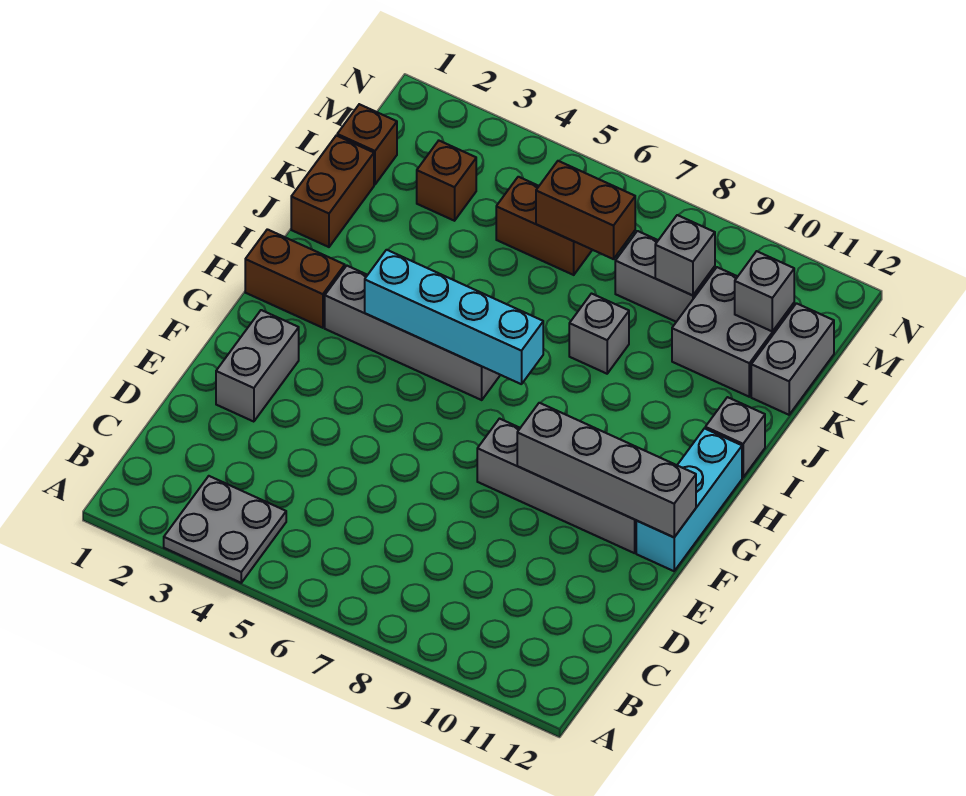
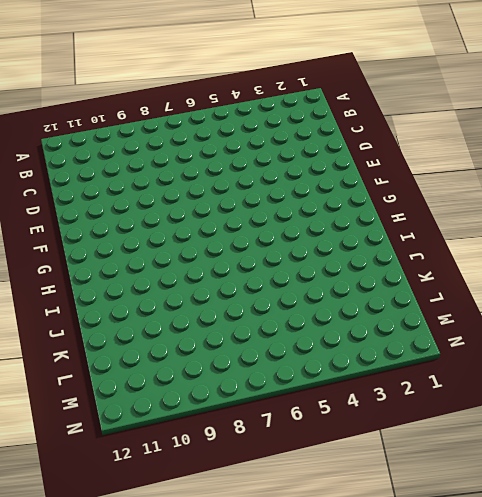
none -> grey 2x2 plate [164,476,286,583]
none -> grey 1x2 brick [216,310,299,422]
none -> grey 1x4 brick [477,419,637,553]

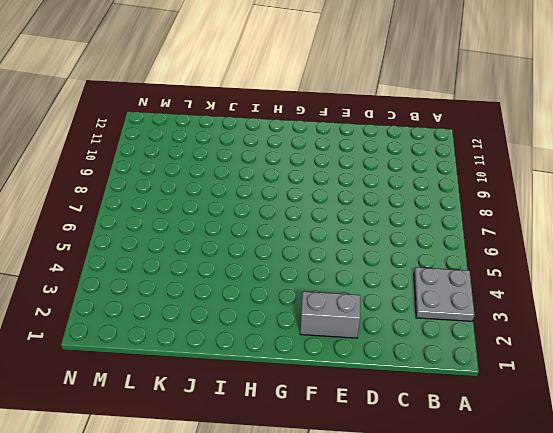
none -> grey 1x4 brick [477,419,637,553]
none -> cyan 1x3 brick [636,428,742,571]
none -> brown 1x2 brick [245,229,345,328]

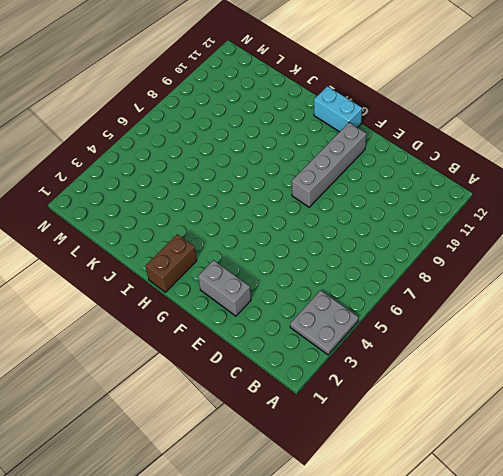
cyan 1x2 brick [314,86,362,132] -> cyan 1x3 brick [636,428,742,571]
none -> grey 1x4 brick [325,266,500,400]
none -> grey 1x1 brick [705,397,765,477]
none -> brown 1x2 brick [291,136,374,247]

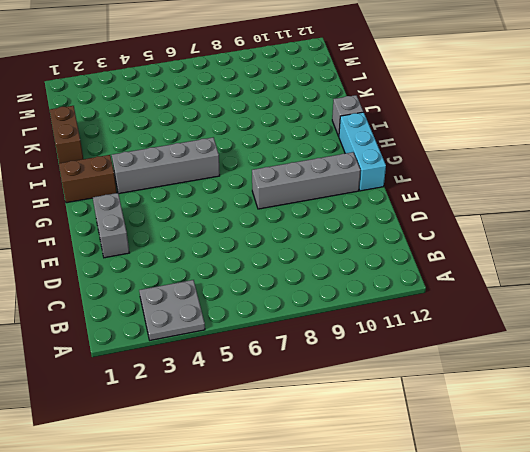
none -> grey 1x1 brick [569,294,629,374]
none -> grey 2x2 brick [672,267,794,397]
none -> grey 1x2 brick [751,303,834,415]

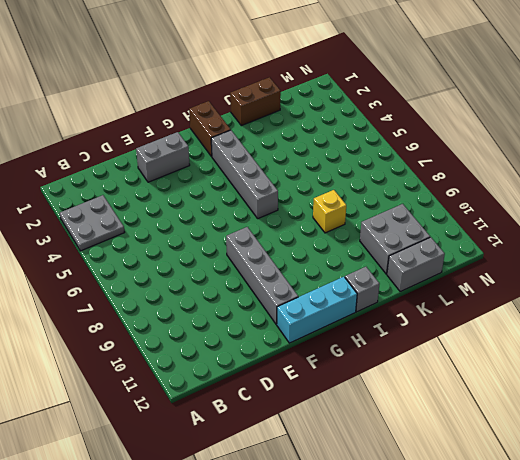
yellow 1x1 brick [313,190,346,233] -> grey 1x1 brick [569,294,629,374]
none -> brown 1x1 brick [337,104,397,184]
none -> brown 1x1 brick [417,141,476,221]
none -> brown 1x2 brick [496,177,592,275]

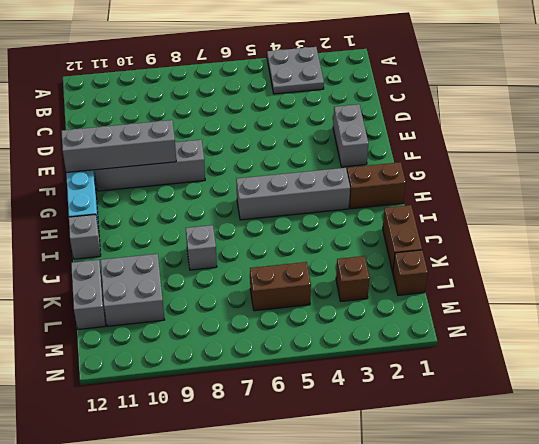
none -> grey 1x2 brick [615,231,715,322]
none -> cyan 1x4 brick [365,250,543,384]
none -> brown 1x2 brick [536,161,635,259]

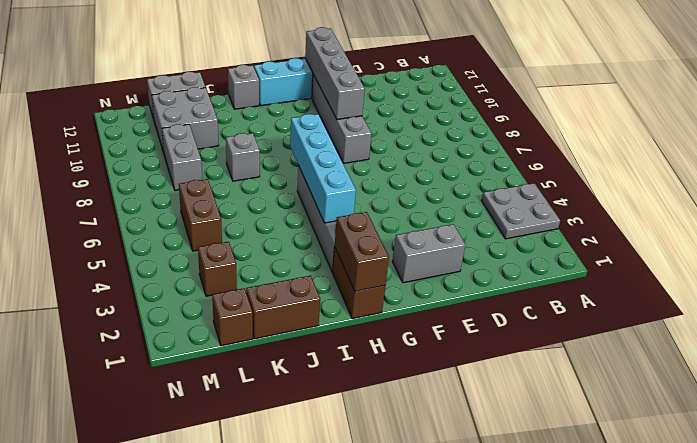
brown 1x2 brick [335,212,389,291] -> brown 1x2 brick moved to [536,161,635,259]
none -> grey 1x1 brick [655,215,715,295]
none -> grey 1x1 brick [735,251,794,332]

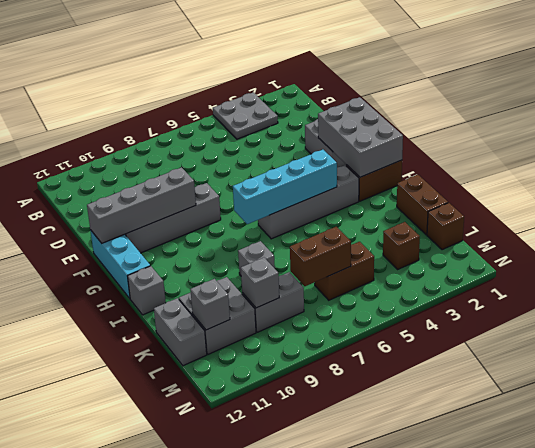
grey 2x3 brick [318,97,403,177] -> none

